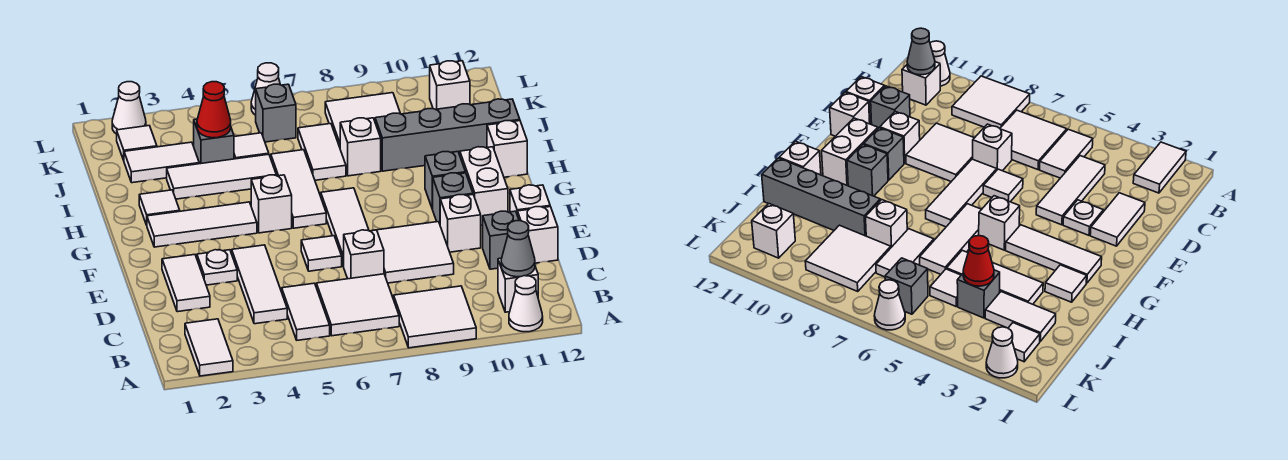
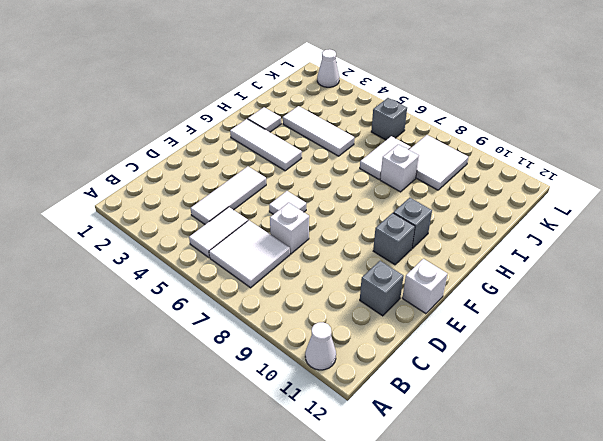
none -> white 1x2 tile [185,319,233,376]
none -> white 2x2 tile [394,286,476,348]
none -> white 1x1 brick [498,258,538,312]
none -> white 1x2 tile [162,255,210,312]

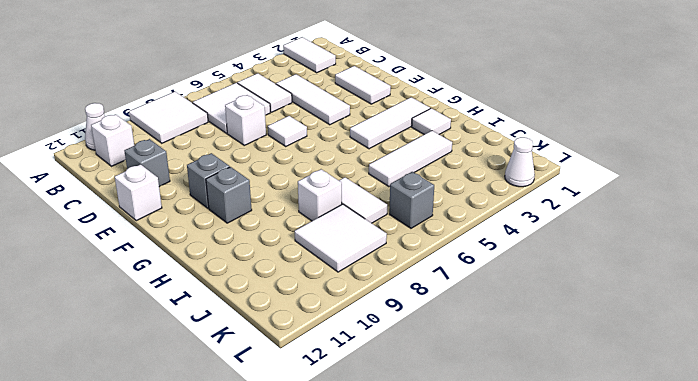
none -> white 2x2 tile [372,222,454,283]
none -> white 1x1 brick [518,207,558,263]
none -> white 1x1 plate [197,250,237,285]
none -> white 1x3 tile [321,188,369,266]

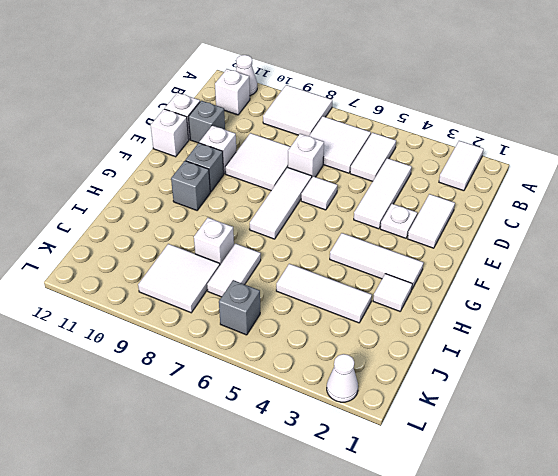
none -> white 1x2 brick [460,147,508,225]
none -> white 1x1 brick [251,175,292,233]
none -> white 1x3 tile [271,150,326,228]
none -> white 1x1 brick [487,121,527,177]

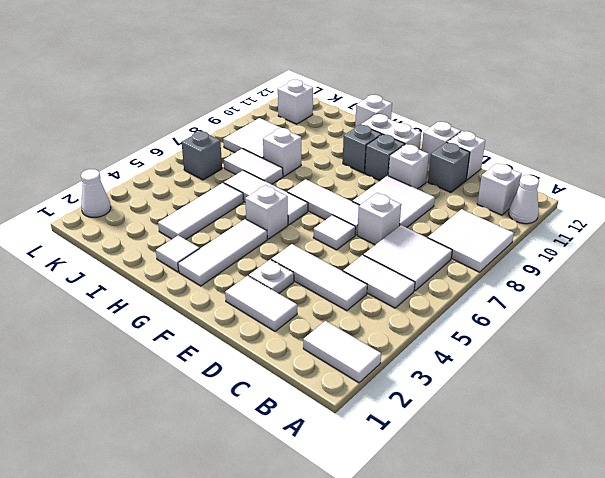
none -> grey 1x4 brick [375,99,520,171]
none -> white 1x2 tile [124,142,199,183]
none -> grey 1x1 brick [194,119,234,164]
none -> white 1x1 tile [234,133,269,159]

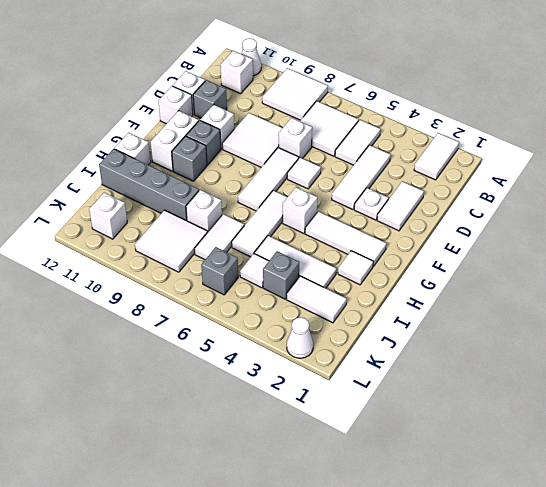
none -> white 1x1 tile [117,126,157,160]
none -> white 1x1 cone [251,63,280,115]
none -> grey 1x1 cone [501,221,535,277]
none -> red 1x1 cone [197,82,231,138]

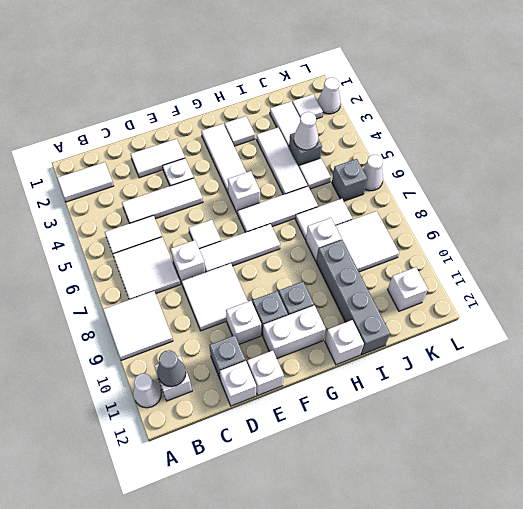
white 1x1 cone [294,112,319,150] -> red 1x1 cone [197,82,231,138]

